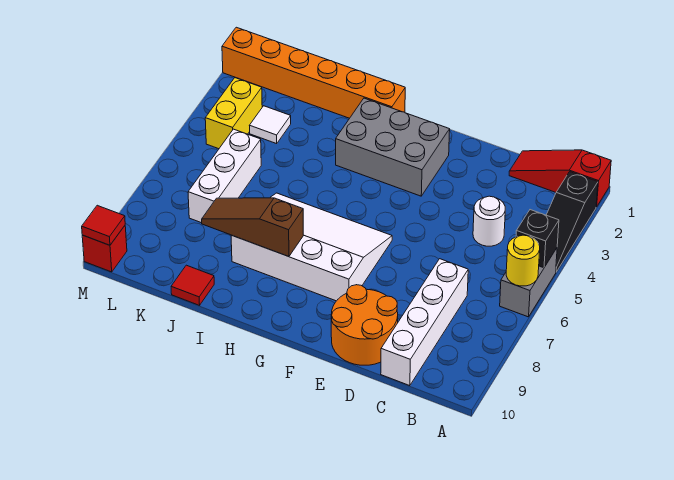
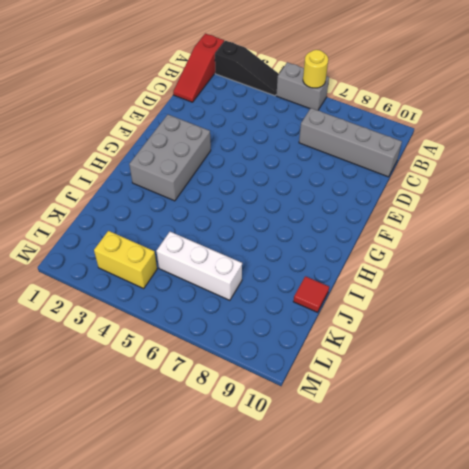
grey 1x4 brick [299,108,402,177] -> white 1x4 brick [381,259,468,386]
none -> white 1x1 round brick [473,196,505,246]
none -> orange 2x2 round brick [331,285,398,365]
none -> white 3x4 slope [231,193,392,301]

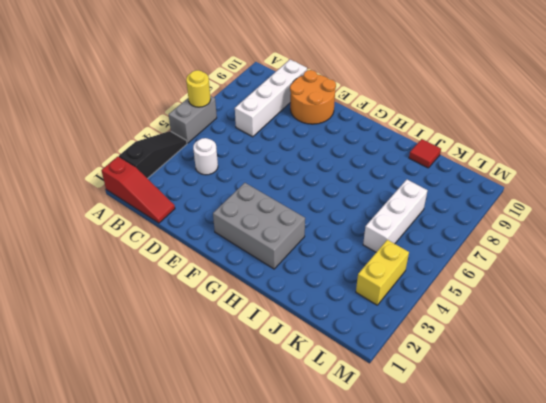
none -> white 3x4 slope [231,193,392,301]
none -> orange 1x6 brick [222,27,405,118]
none -> white 1x1 tile [249,106,291,144]

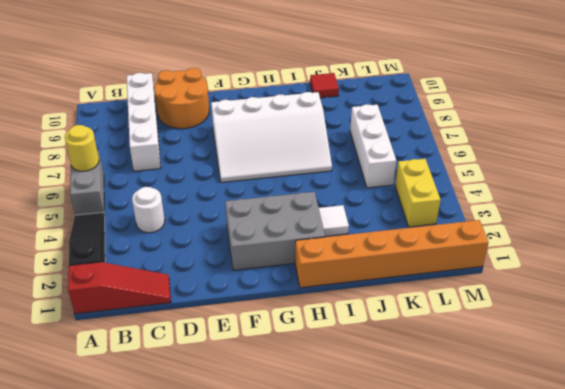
white 1x1 tile [319,205,349,236] -> white 1x1 tile moved to [249,106,291,144]
none -> red 1x1 brick [82,226,127,272]
none -> black 1x1 brick [516,210,559,268]
none -> brown 1x3 slope [202,198,304,257]

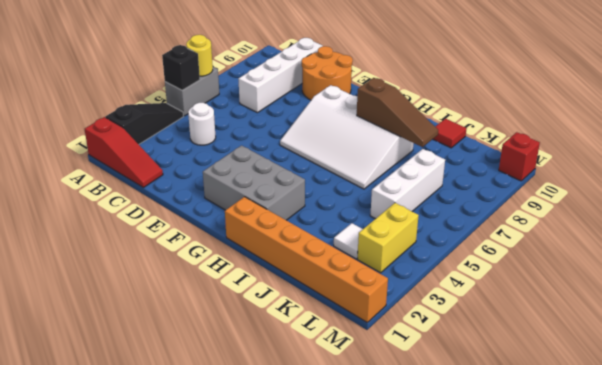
none -> red 1x1 tile [82,205,125,245]

